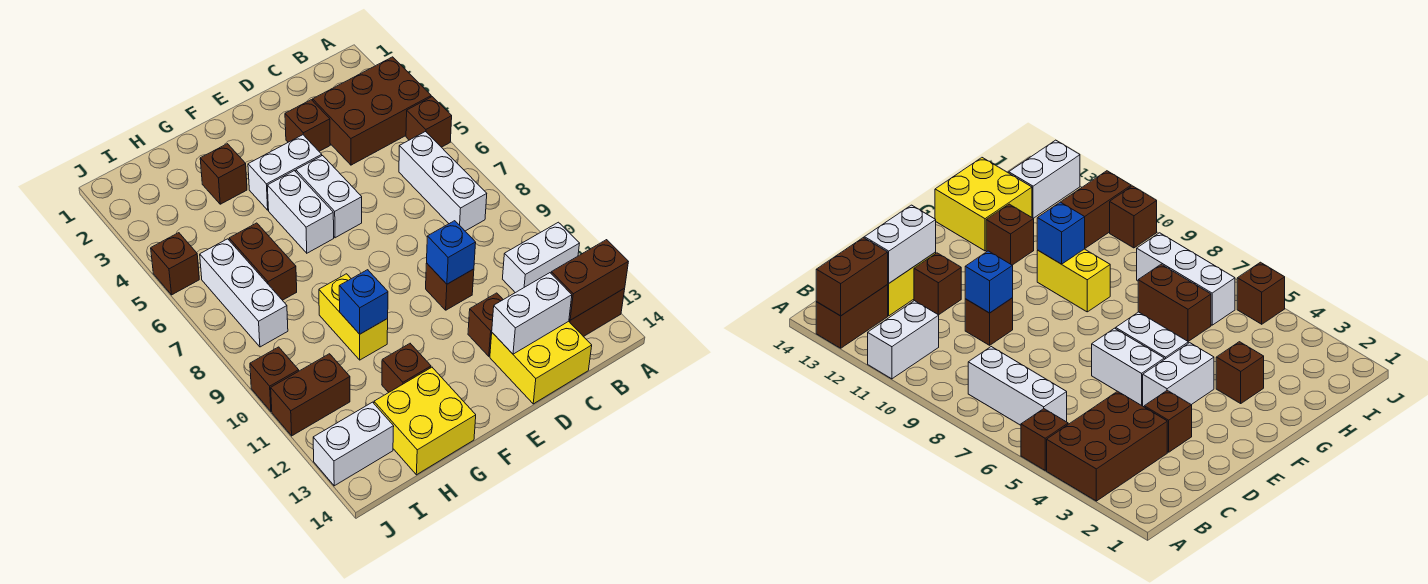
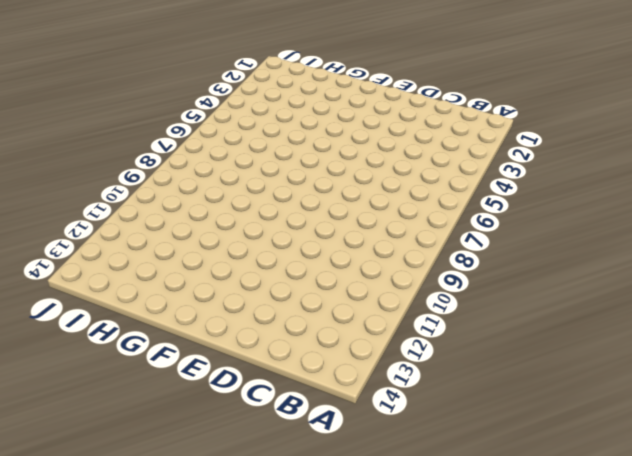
none -> brown 2x3 brick [313,57,431,165]
none -> brown 1x1 brick [406,97,452,147]
none -> white 1x2 brick [503,222,579,293]

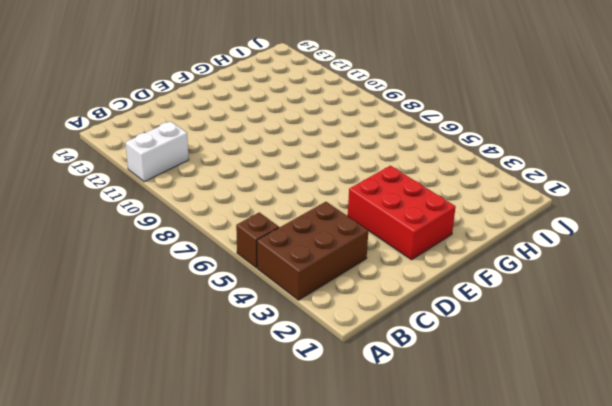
red 2x3 brick [348,166,456,260] -> white 1x2 brick [248,135,322,210]
none -> brown 1x2 brick [569,288,625,337]
none -> white 1x3 brick [399,131,487,231]
none -> yellow 2x2 brick [490,321,592,404]

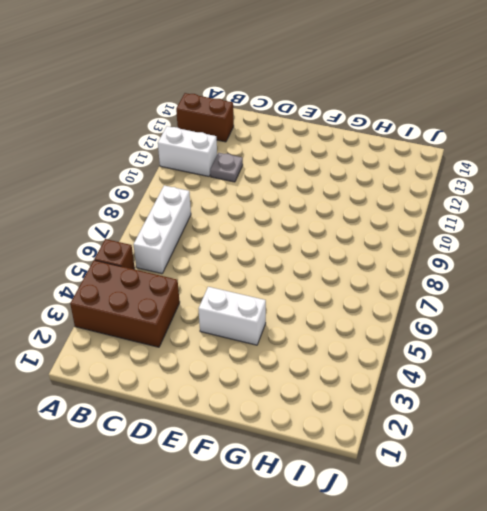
grey 1x1 plate [210,153,243,182] -> none
none -> yellow 2x2 brick [490,321,592,404]
none -> brown 1x1 brick [285,100,330,151]
none -> brown 1x1 brick [426,263,474,310]

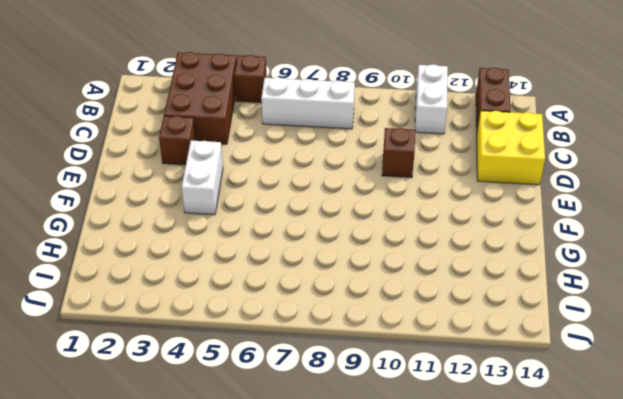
none -> brown 1x1 brick [468,293,503,356]
none -> white 1x2 brick [296,156,362,238]
none -> white 1x2 brick [267,171,334,253]

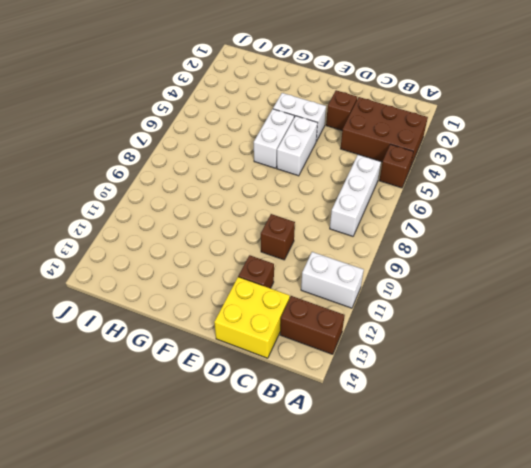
none -> brown 1x1 brick [200,144,247,204]
none -> yellow 1x2 brick [319,274,388,360]
none -> brown 1x1 brick [382,344,431,393]

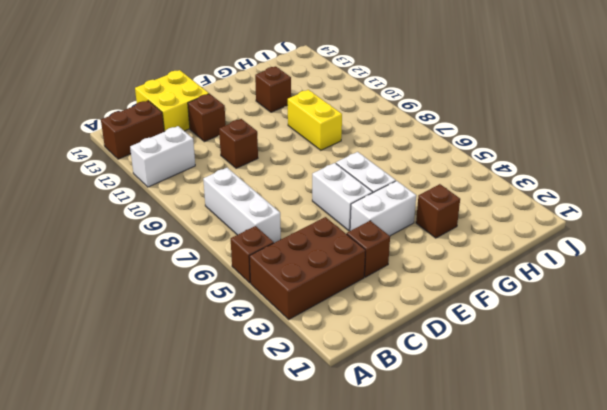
none -> yellow 2x2 brick [374,367,476,475]
none -> brown 1x2 brick [229,223,297,300]
none -> white 1x3 brick [200,239,288,347]

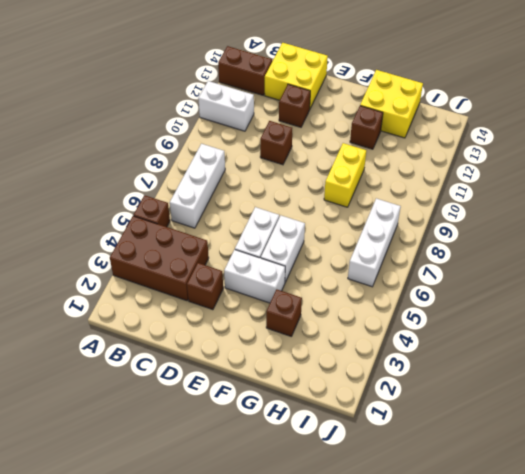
none -> brown 1x2 brick [229,223,297,300]
none -> brown 1x2 brick [271,354,350,436]
none -> white 1x2 brick [313,402,394,486]

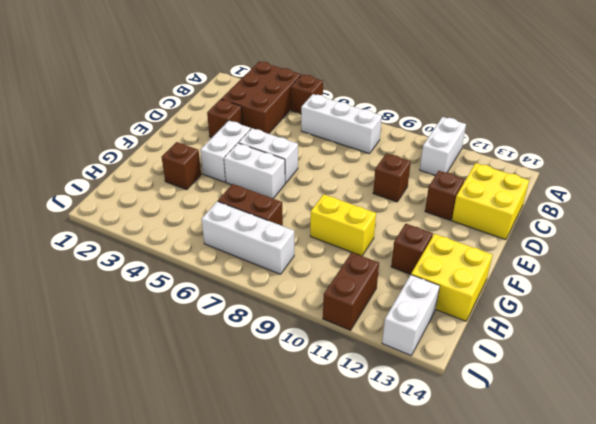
none -> brown 1x2 brick [569,288,625,337]
none -> brown 1x1 brick [151,233,199,295]
none -> brown 1x1 brick [250,347,299,411]

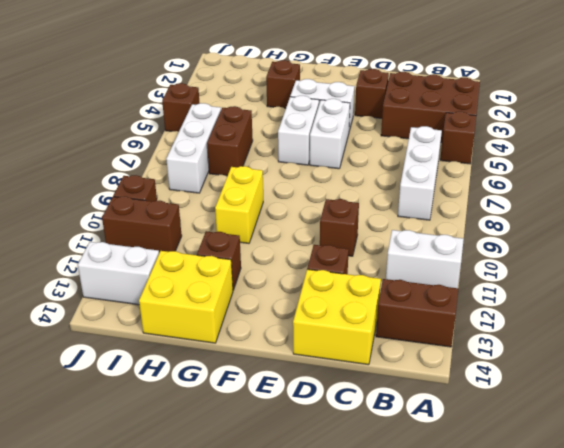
none -> brown 1x2 brick [551,240,628,320]
none -> white 1x2 brick [492,273,572,354]
none -> blue 1x1 brick [427,221,476,284]

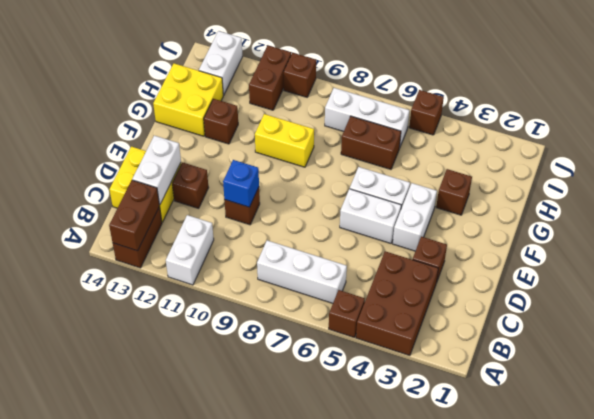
none -> blue 1x1 brick [339,270,388,334]

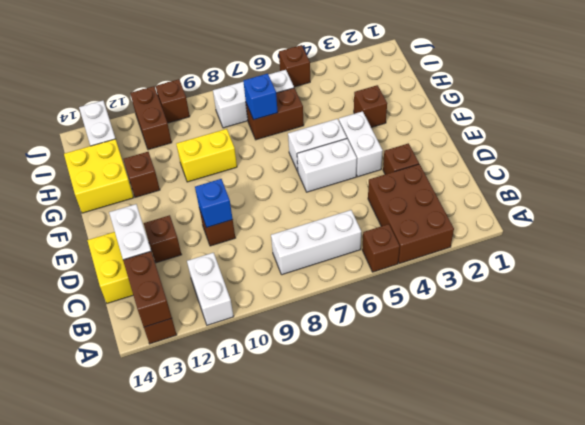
blue 1x1 brick [243,74,278,120] -> blue 1x1 brick moved to [339,270,388,334]

